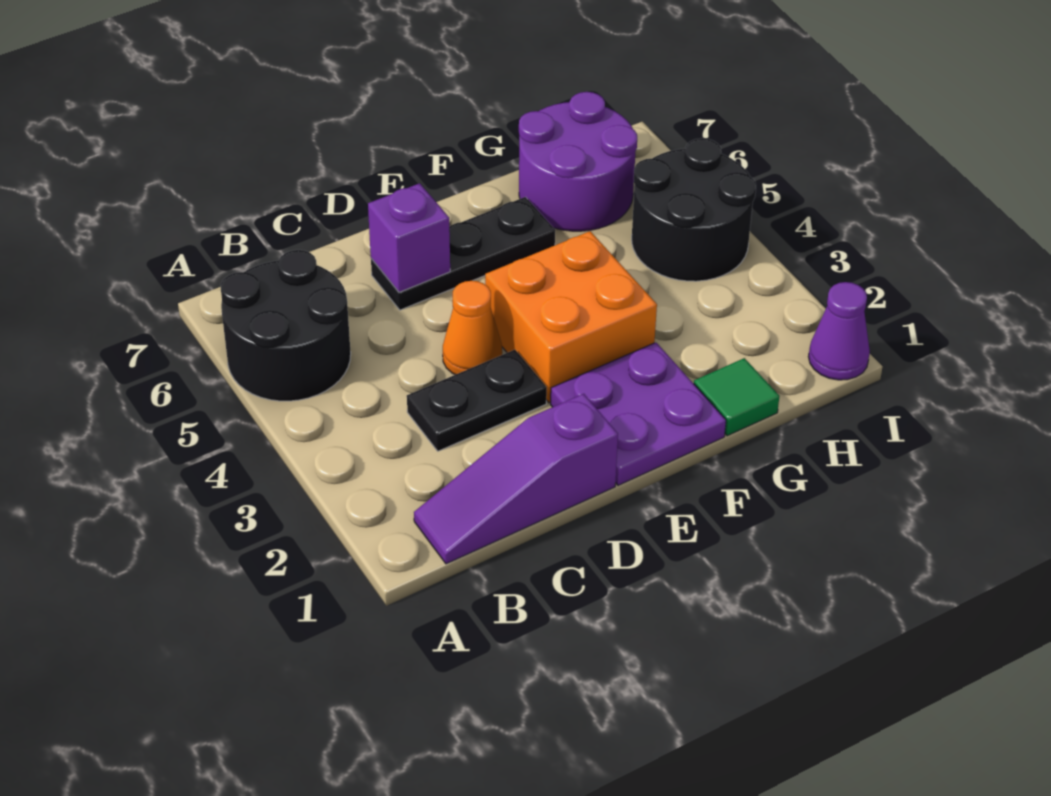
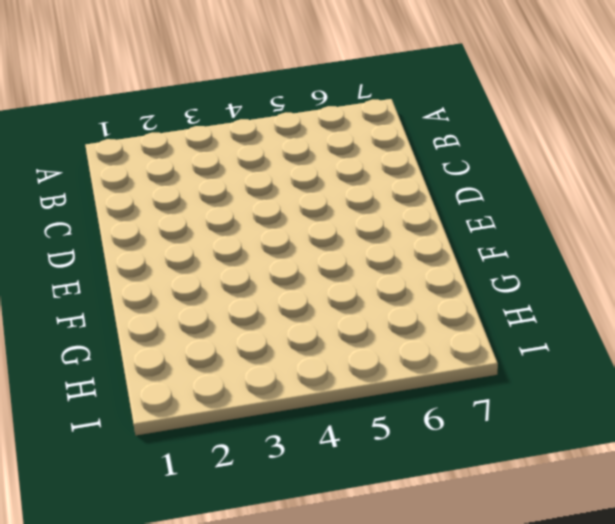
none -> black 2x2 round brick [221,250,351,401]
none -> purple 1x3 slope [414,394,618,564]
none -> black 1x2 plate [407,350,547,451]

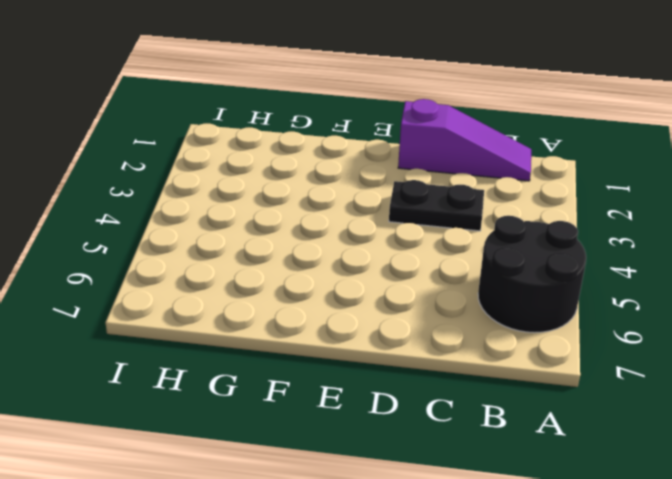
none -> orange 1x1 cone [443,281,502,375]
none -> black 1x3 plate [371,197,555,310]
none -> purple 2x2 plate [551,343,726,485]

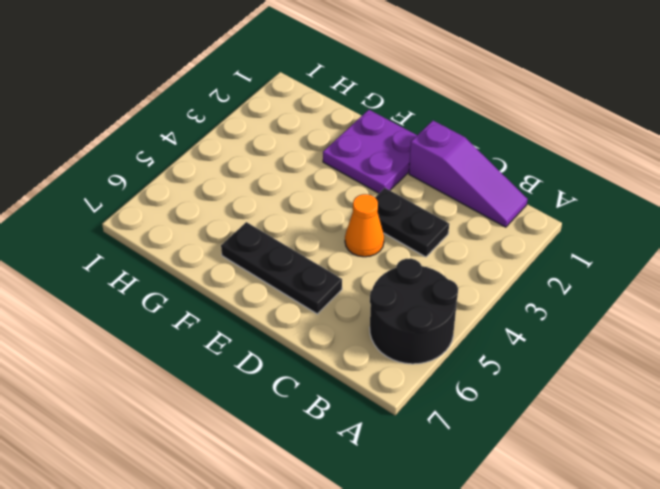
none -> orange 2x2 brick [485,231,657,403]
none -> green 1x1 tile [694,358,779,436]
none -> purple 2x2 round brick [519,92,637,231]

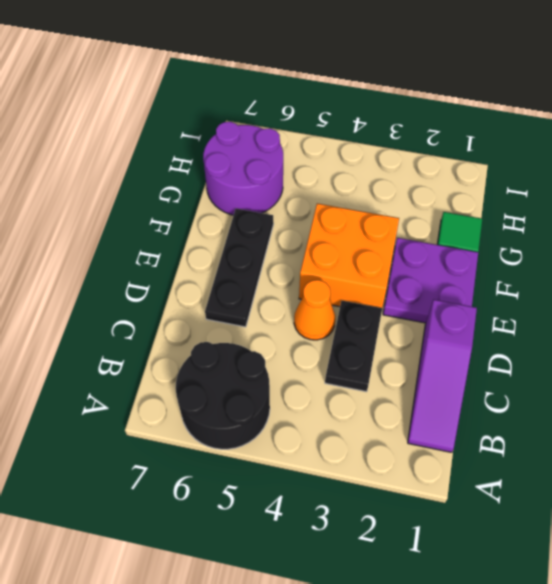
none -> black 2x2 round brick [632,138,756,281]
none -> purple 1x1 cone [808,282,870,380]
none -> purple 1x1 brick [368,183,450,292]

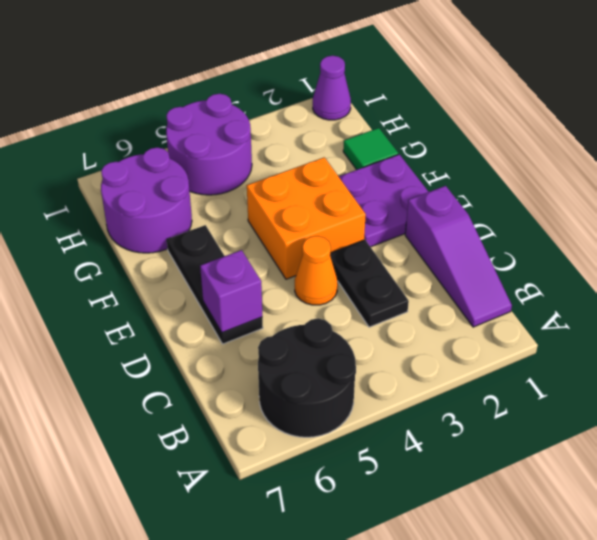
purple 2x2 round brick [166,94,252,195] -> black 2x2 round brick [632,138,756,281]

